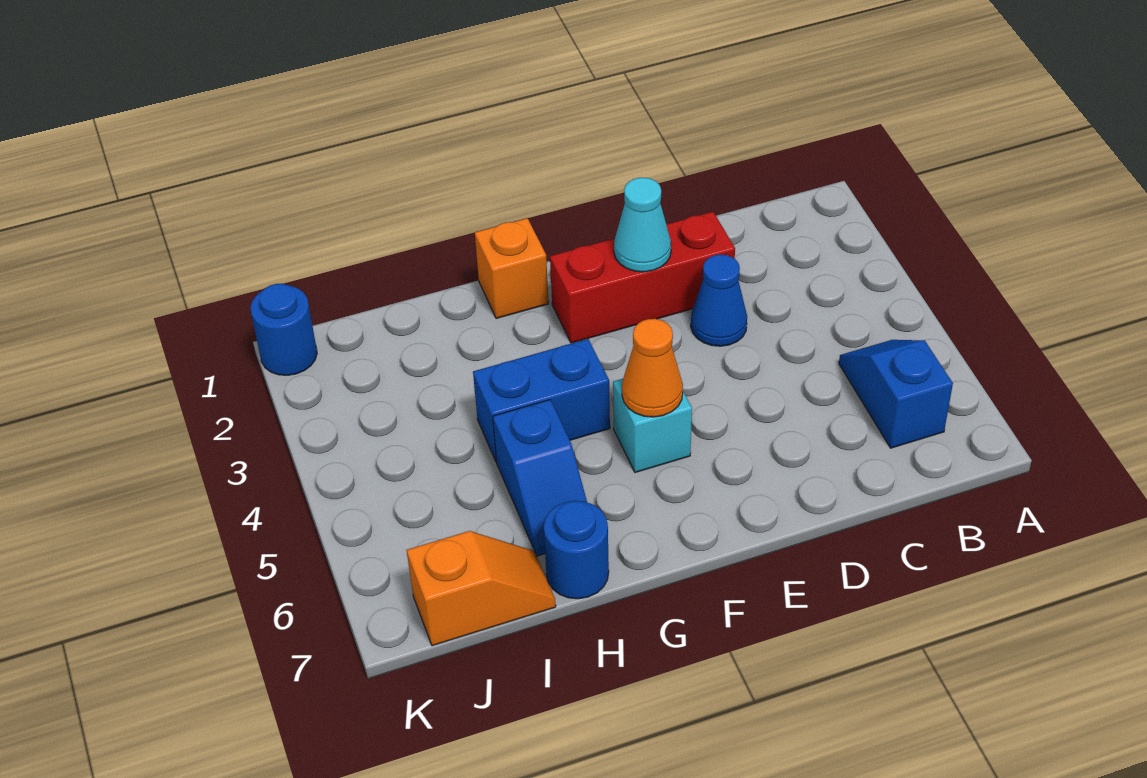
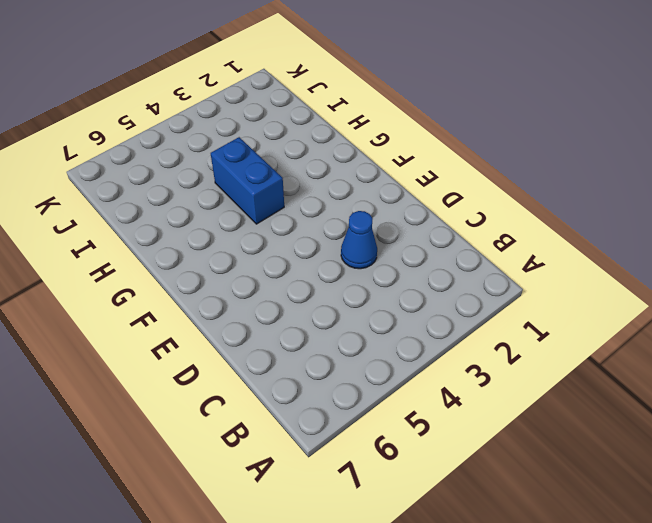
none -> blue 1x2 slope [839,340,953,448]
none -> red 1x3 brick [550,212,735,343]
none -> cyan 1x1 brick [613,379,692,473]

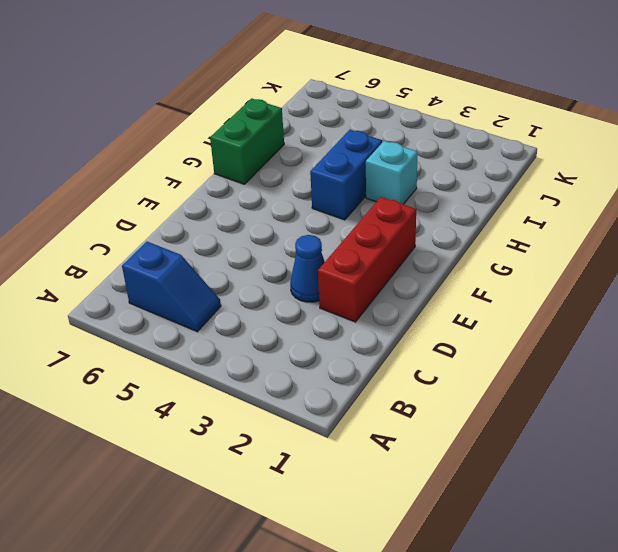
green 1x2 brick [210,98,284,184] -> blue 1x1 round brick [544,501,609,599]
cyan 1x1 brick [366,141,418,204] -> cyan 1x1 brick moved to [613,379,692,473]
none -> orange 1x1 brick [475,218,549,318]
none -> blue 1x2 slope [493,400,587,556]
none -> orange 1x2 slope [407,531,556,646]

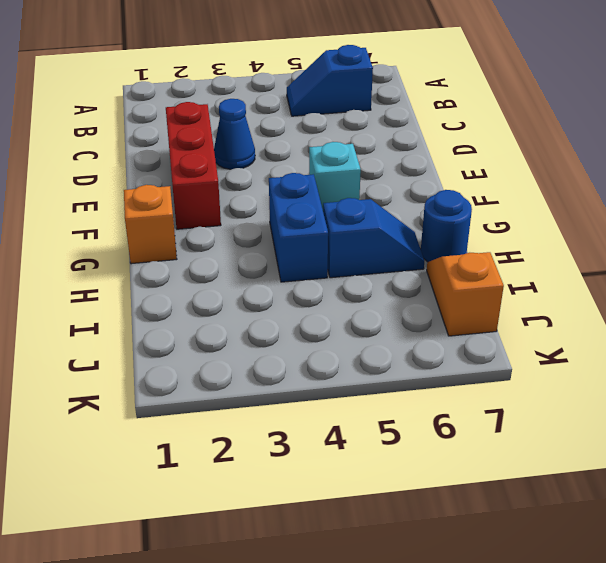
none -> blue 1x1 round brick [250,284,317,375]
none -> cyan 1x1 cone [614,178,671,272]
none -> orange 1x1 cone [622,319,683,417]

